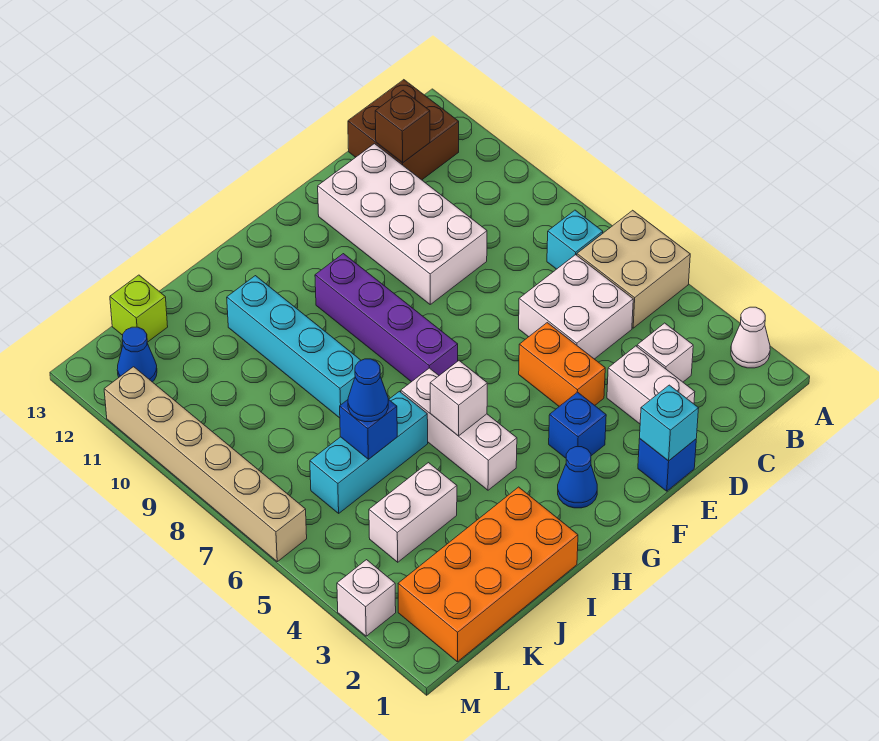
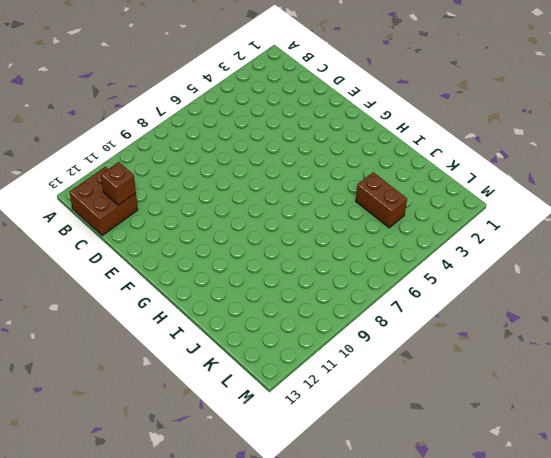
brown 1x2 brick [356,172,407,228] -> white 1x2 brick [369,463,457,562]
none -> white 1x1 cone [731,307,770,368]
none -> tan 2x2 brick [577,210,690,328]
none -> cyan 1x1 brick [547,210,603,269]

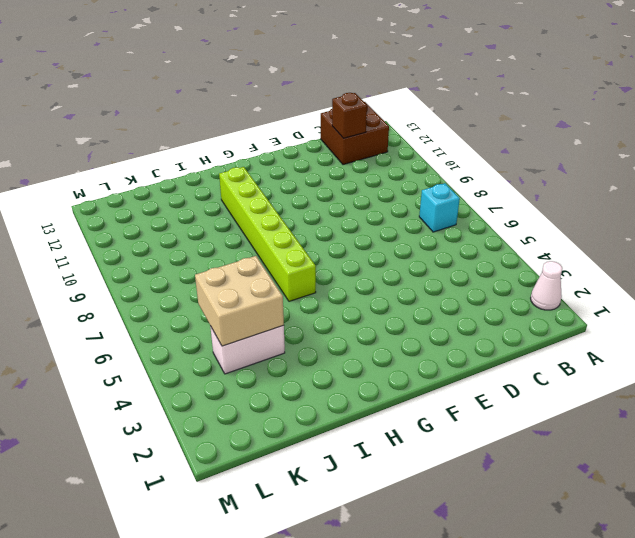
lime 1x6 brick [219,167,316,301] -> white 1x3 brick [401,368,517,490]
tan 2x2 brick [195,256,284,346] -> tan 2x2 brick moved to [577,210,690,328]
none -> white 1x1 brick [637,323,693,382]
none -> white 2x2 brick [519,255,633,359]
none -> white 1x2 brick [607,346,695,424]

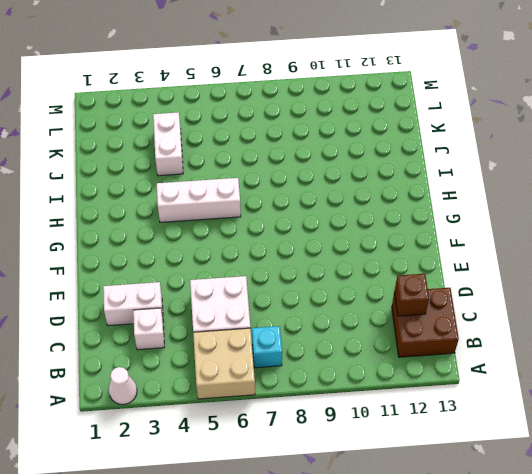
none -> white 2x4 brick [318,144,487,304]
none -> blue 1x1 brick [638,439,696,491]
none -> orange 1x2 brick [519,323,605,406]

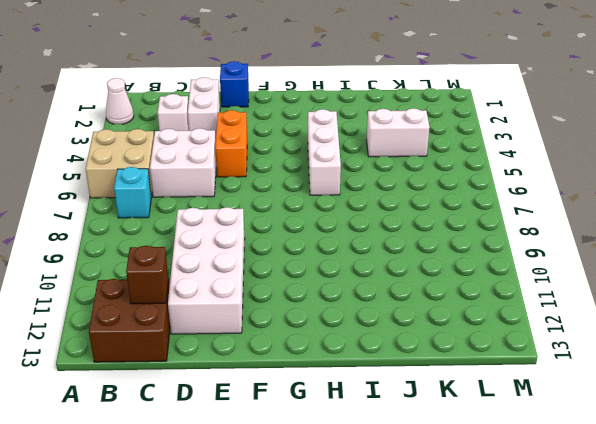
none -> blue 1x1 brick [549,392,606,458]
none -> blue 1x1 cone [558,447,597,508]
none -> purple 1x4 brick [315,254,458,382]

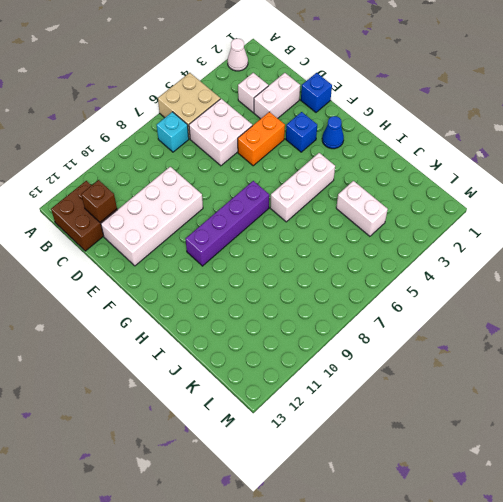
none -> orange 2x4 brick [398,487,578,662]
none -> cyan 1x3 brick [310,391,428,513]
none -> cyan 1x4 brick [227,276,361,418]

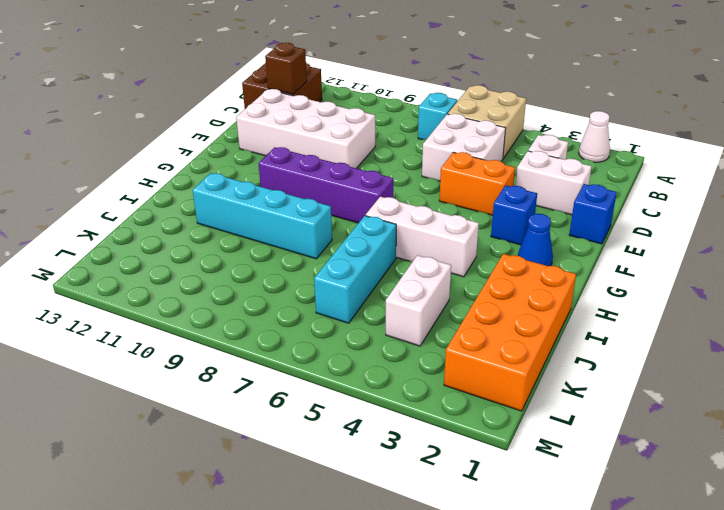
none -> lime 1x1 brick [110,275,168,342]
none -> blue 1x1 cone [117,327,157,382]
none -> white 1x1 brick [337,560,396,636]

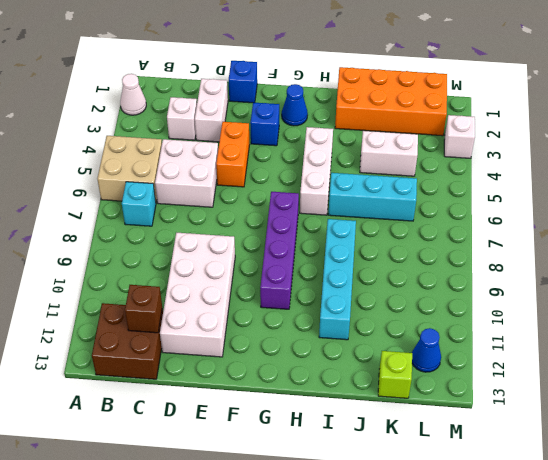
none -> tan 1x6 brick [104,367,307,562]
none -> cyan 1x1 brick [640,385,699,461]
none -> white 1x1 brick [430,361,487,436]

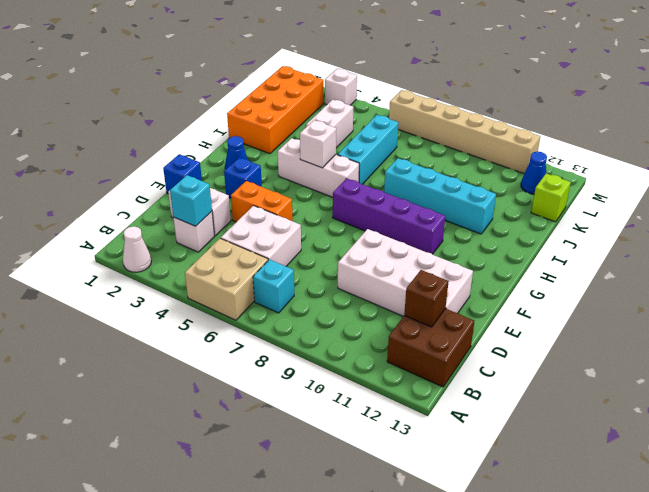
cyan 1x1 brick [170,175,212,226] -> cyan 1x1 brick moved to [640,385,699,461]
none -> blue 1x1 brick [340,399,397,459]
none -> blue 1x1 cone [348,359,388,422]

